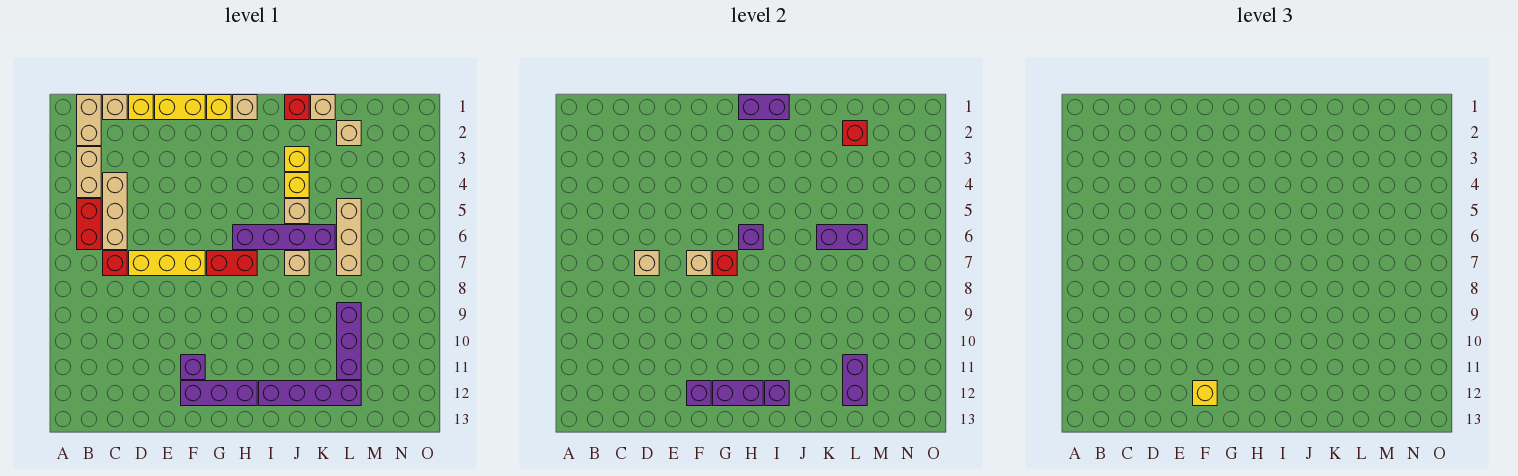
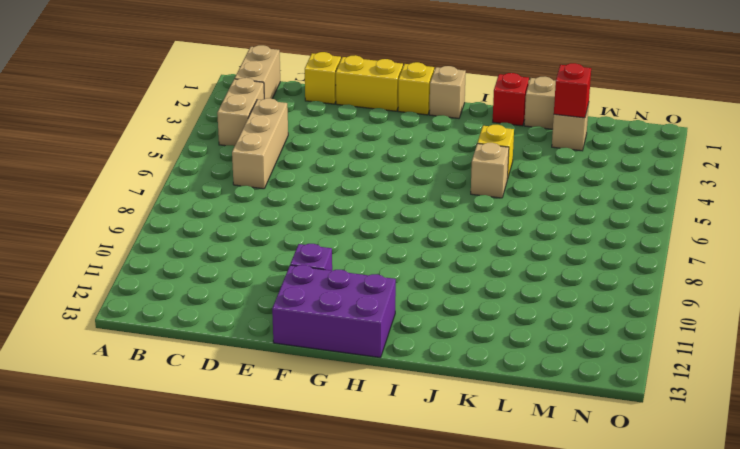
purple 2x3 brick [272,265,396,358] -> purple 1x3 brick [181,381,257,406]
none -> red 1x2 brick [77,199,101,250]
none -> tan 1x1 brick [103,95,127,120]
none -> red 1x1 brick [103,251,127,276]
none -> yellow 1x3 brick [129,251,205,276]

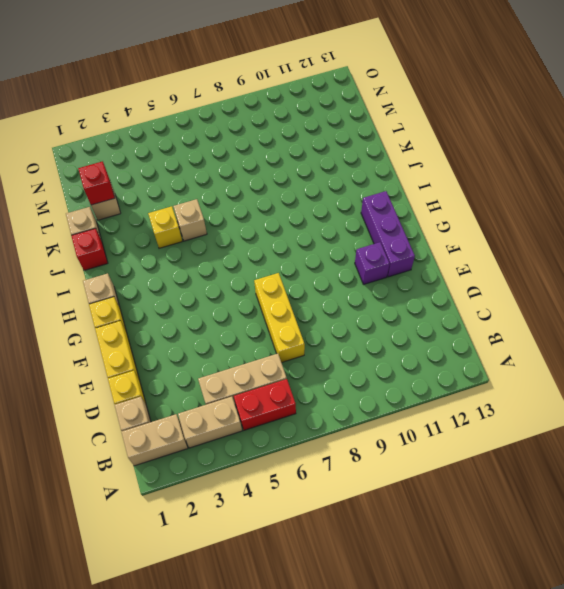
none -> red 1x1 brick [103,251,127,276]
none -> red 1x2 brick [207,251,257,276]
none -> purple 1x4 brick [233,225,335,250]
none -> purple 1x4 brick [259,381,361,406]

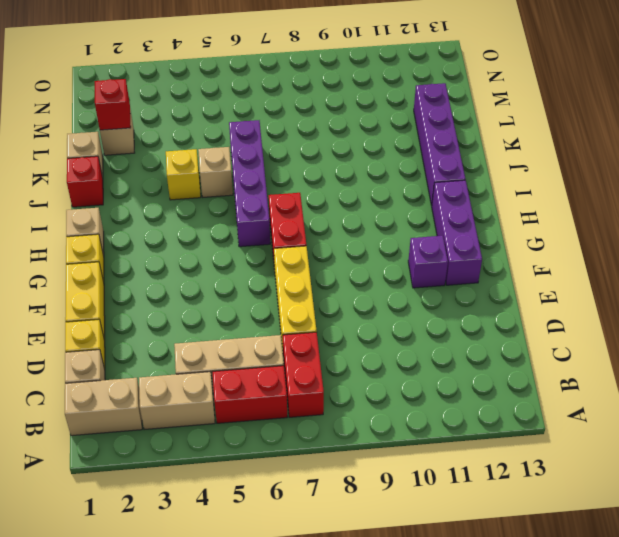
red 1x2 brick [283,332,324,417] -> red 1x1 brick [103,251,127,276]
none -> yellow 1x1 brick [285,147,309,172]
none -> tan 1x1 brick [285,251,309,276]
none -> tan 1x3 brick [337,199,361,276]
none -> purple 1x3 brick [337,303,361,380]

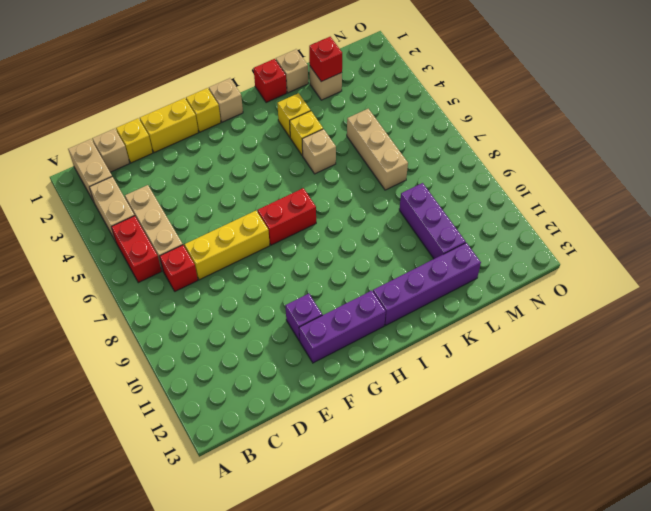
none -> purple 1x4 brick [233,225,335,250]
none -> tan 1x1 brick [285,251,309,276]
none -> tan 1x1 brick [635,251,659,276]
none -> tan 1x1 brick [687,251,711,276]

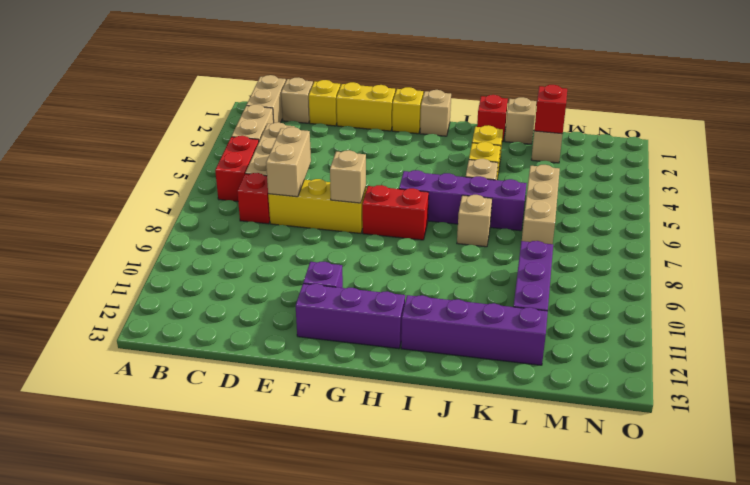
tan 1x2 brick [266,127,311,197] -> tan 1x1 brick [635,251,659,276]
none -> purple 1x1 brick [687,381,711,406]
none -> red 1x1 brick [713,251,737,276]
none -> purple 1x2 brick [713,381,763,406]
none -> purple 1x2 brick [739,95,789,120]

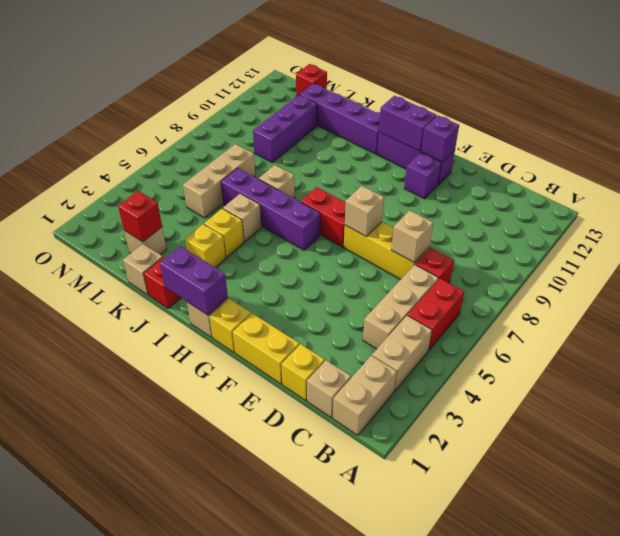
red 1x1 brick [296,64,327,97] -> red 1x1 brick moved to [713,251,737,276]
none -> purple 1x1 brick [739,225,763,250]
none -> purple 1x1 brick [765,381,789,406]
none -> purple 1x2 brick [817,225,867,250]
none -> purple 1x2 brick [843,355,867,406]

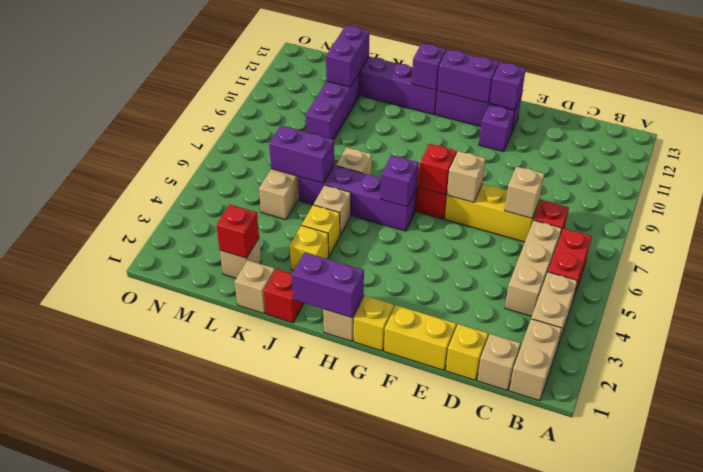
none -> yellow 1x1 brick [1193,381,1217,406]

